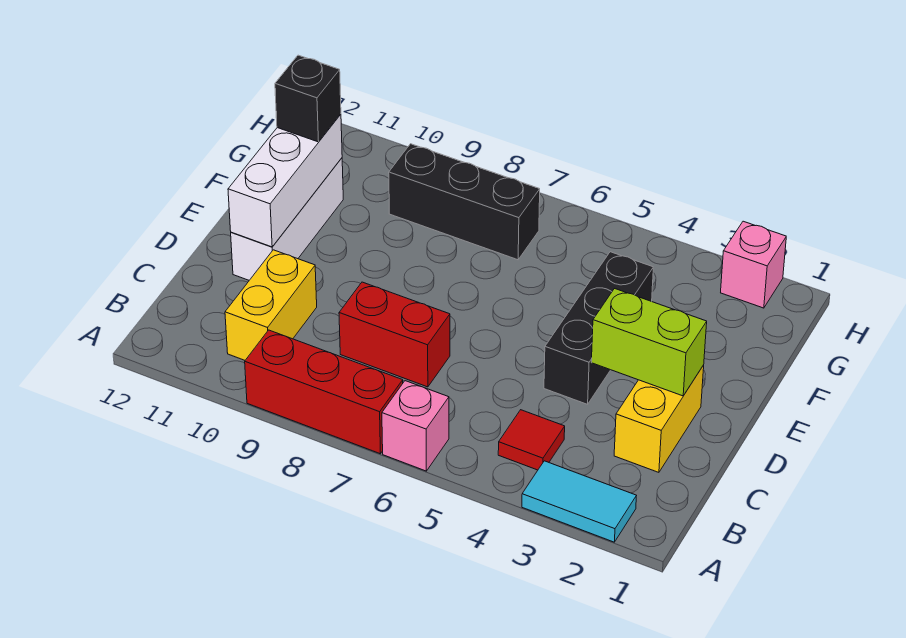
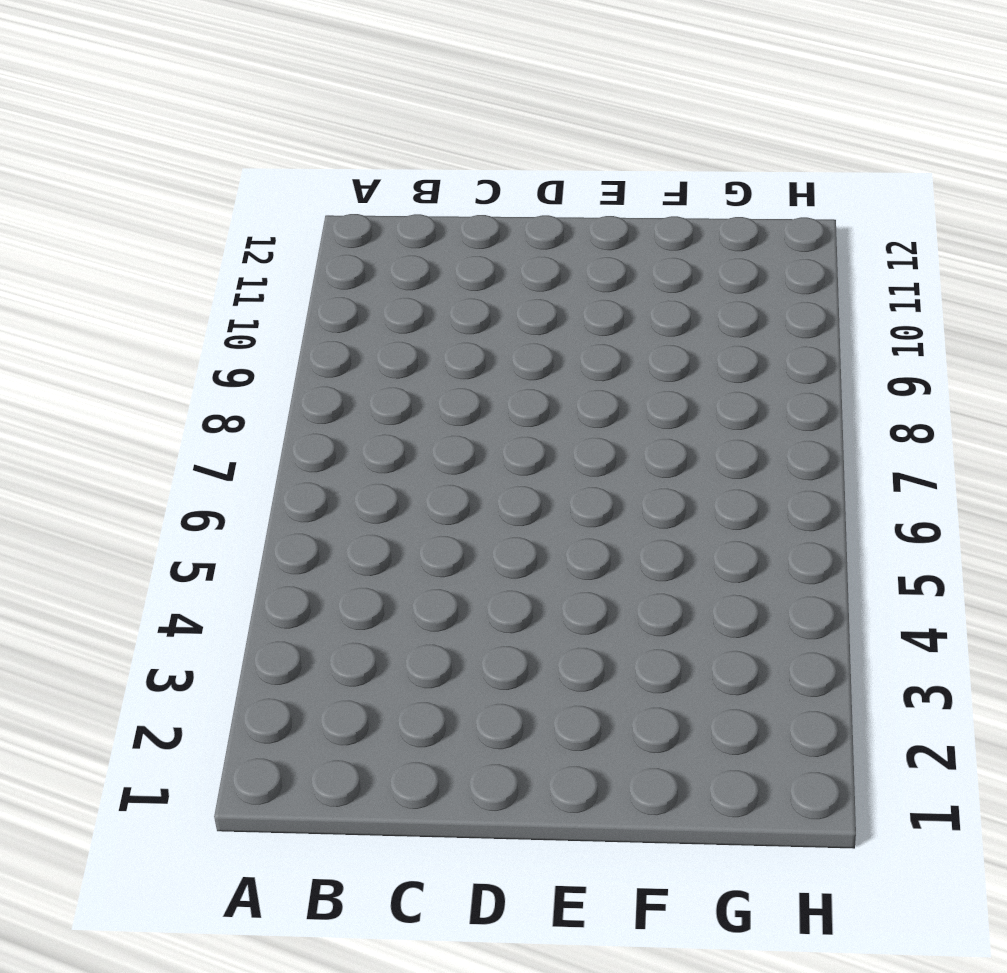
none -> cyan 1x2 tile [522,461,636,542]
none -> pink 1x1 brick [382,381,449,471]
none -> red 1x3 brick [245,330,403,454]

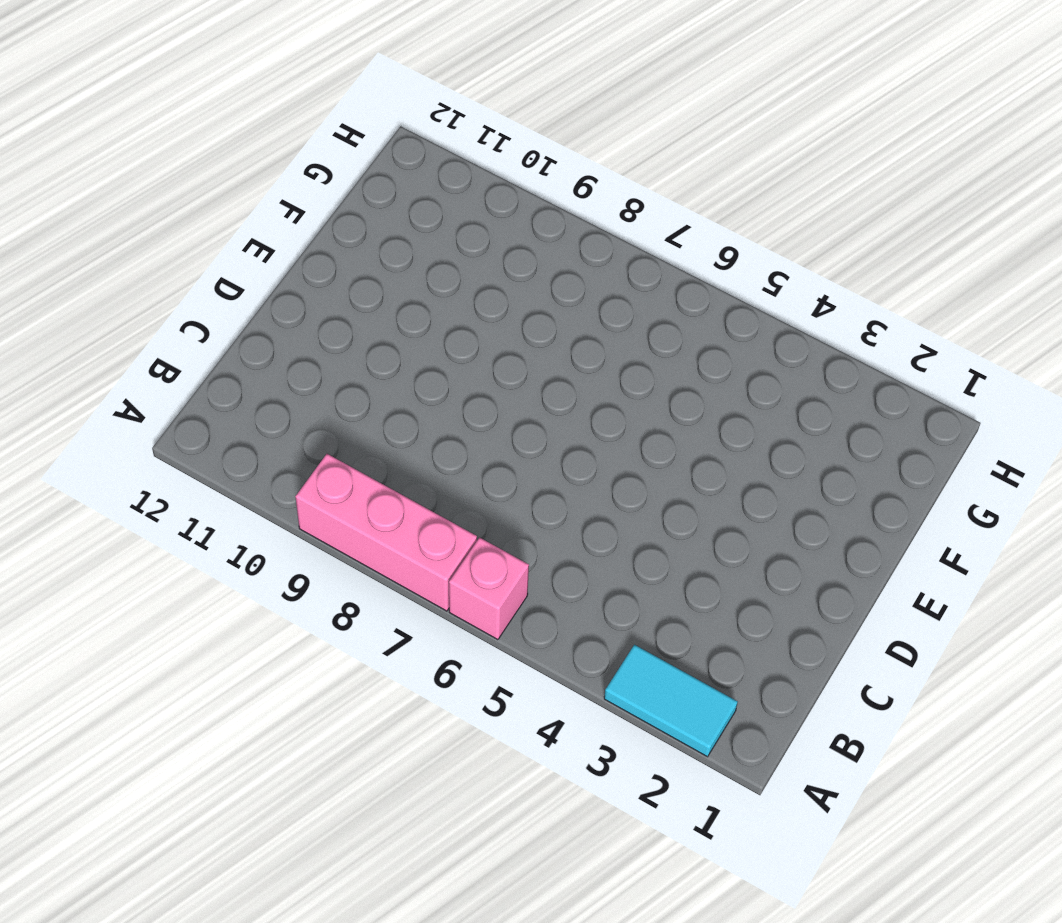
pink 1x3 brick [295,454,477,611] -> red 1x3 brick [245,330,403,454]
none -> red 1x1 tile [498,410,565,470]
none -> yellow 1x2 brick [225,250,317,360]
none -> yellow 1x2 brick [614,365,704,472]

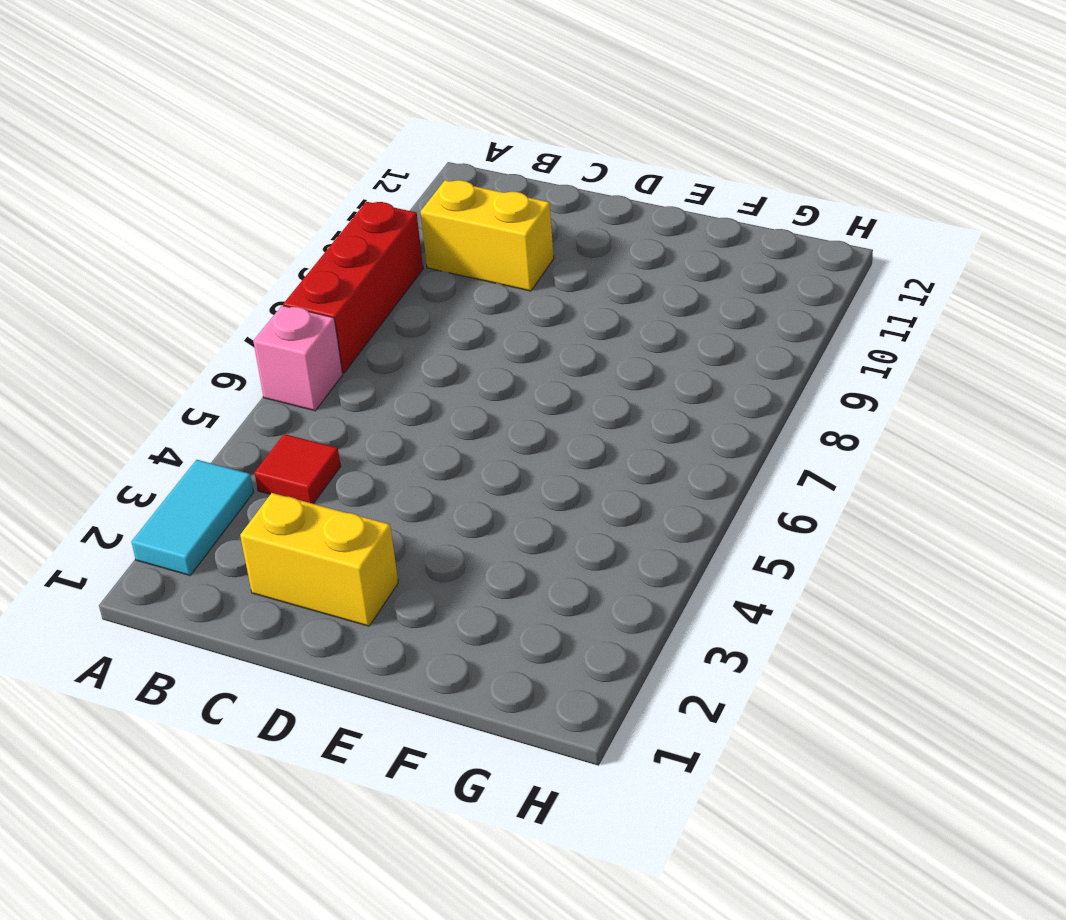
none -> red 1x2 brick [339,282,450,387]
none -> black 1x3 brick [544,252,653,404]
none -> white 1x3 brick [231,158,343,280]

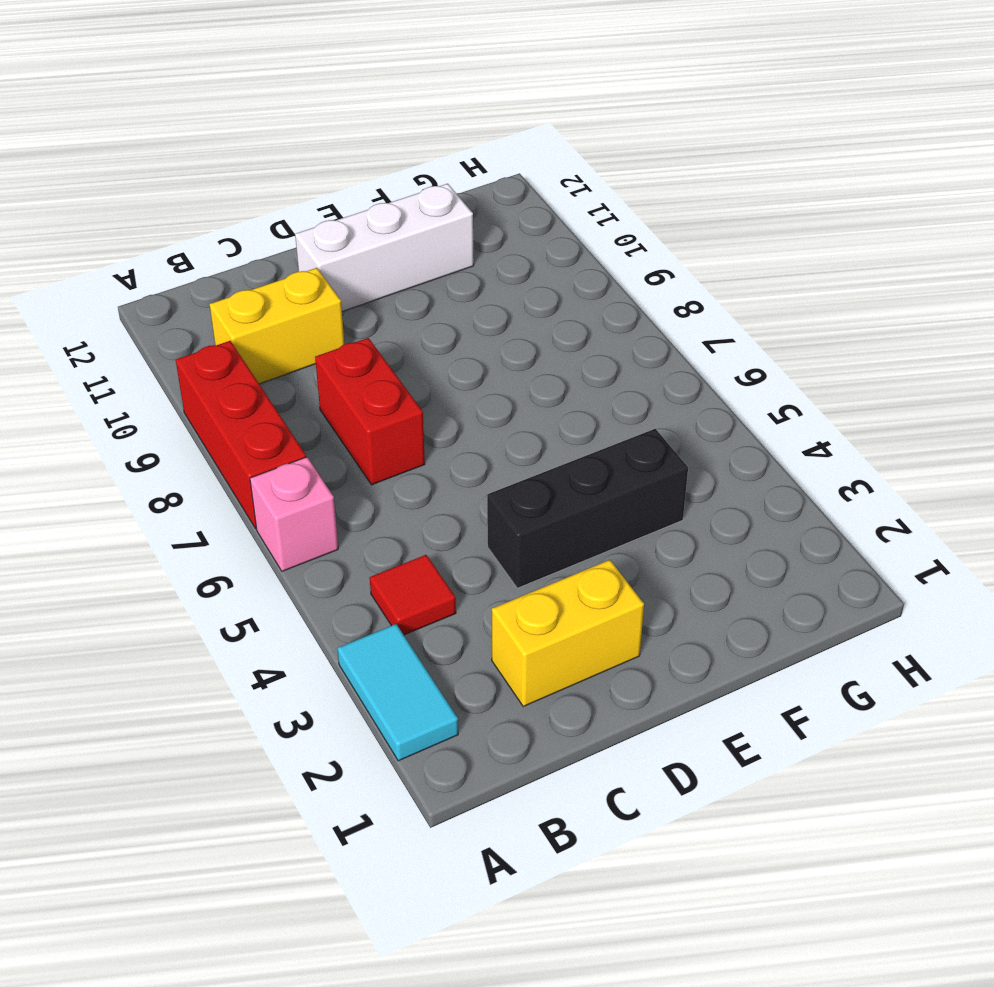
none -> black 1x3 brick [389,144,540,260]
none -> pink 1x1 brick [721,221,786,308]
none -> lime 1x2 brick [591,289,707,396]

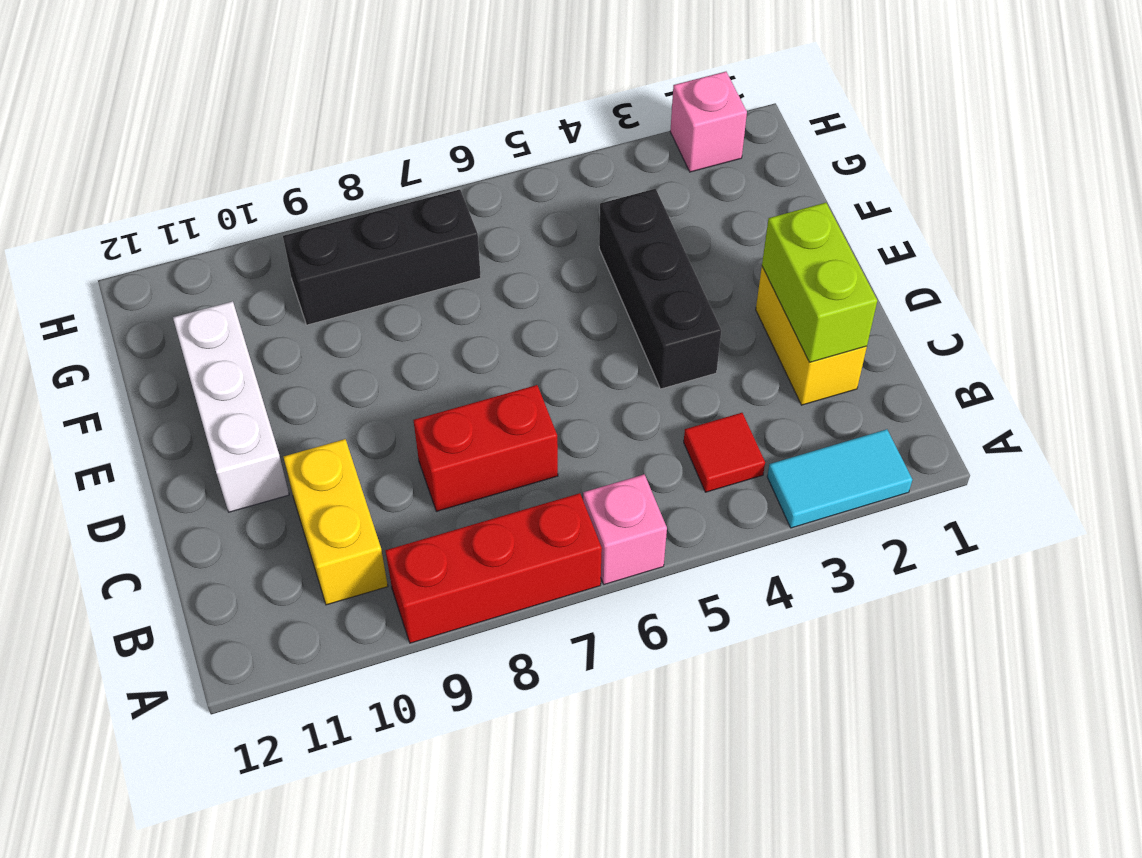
lime 1x2 brick [762,203,877,362] -> lime 1x2 brick turned to [591,289,707,396]
none -> white 1x3 brick [228,114,342,247]
none -> black 1x1 brick [275,55,341,142]

